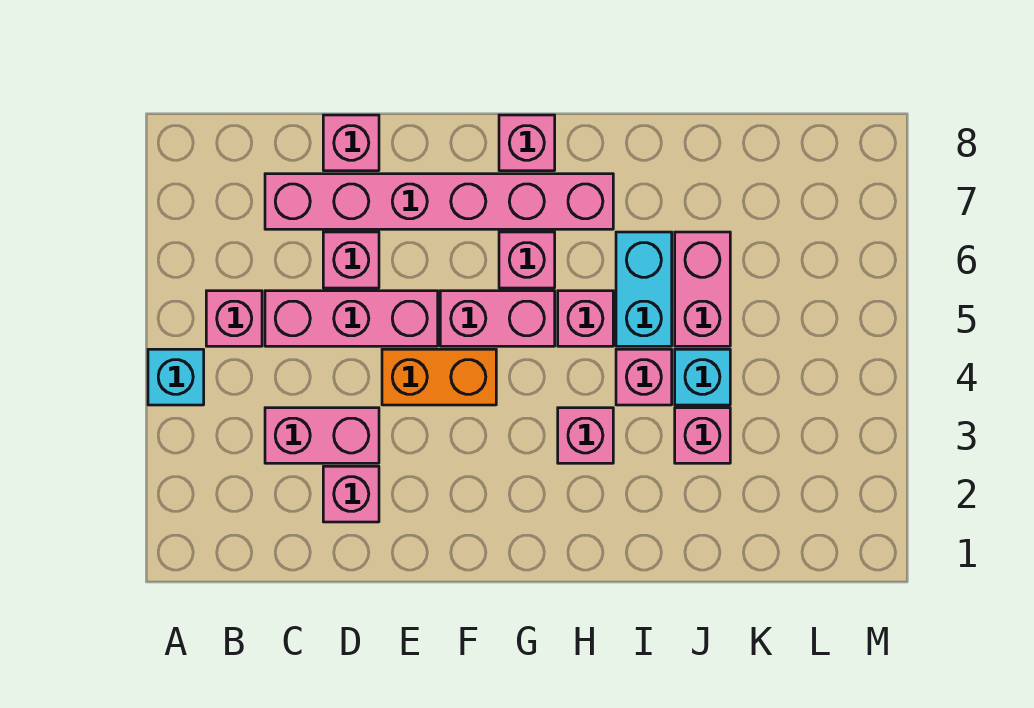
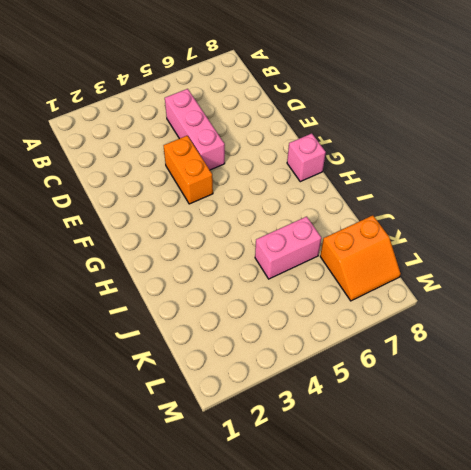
orange 2x2 slope [320,215,401,301] -> none
none -> cyan 1x1 brick [148,349,204,405]
none -> pink 1x1 brick [206,291,262,346]
none -> pink 1x2 brick [265,408,379,463]

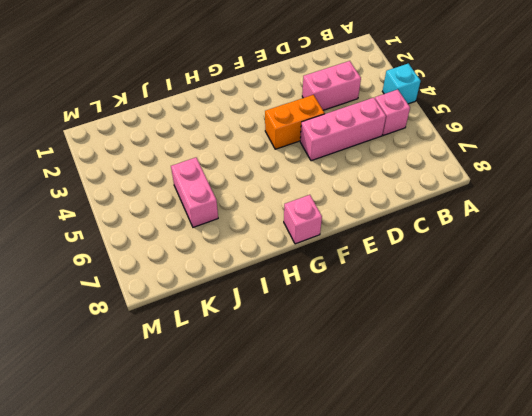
none -> pink 1x6 brick [265,174,613,229]
none -> pink 1x1 brick [323,466,379,522]
none -> pink 1x1 brick [323,232,379,288]

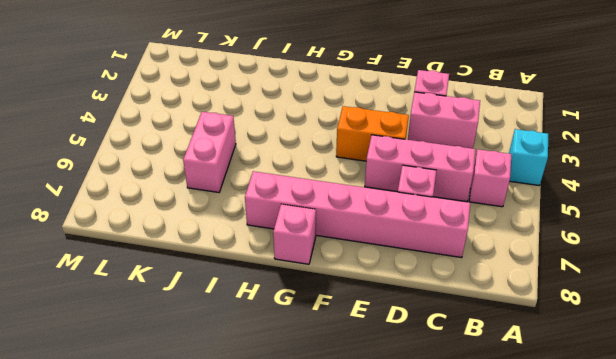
none -> pink 1x1 brick [323,115,379,171]
none -> pink 1x2 brick [440,291,555,346]
none -> pink 1x1 brick [499,232,555,288]

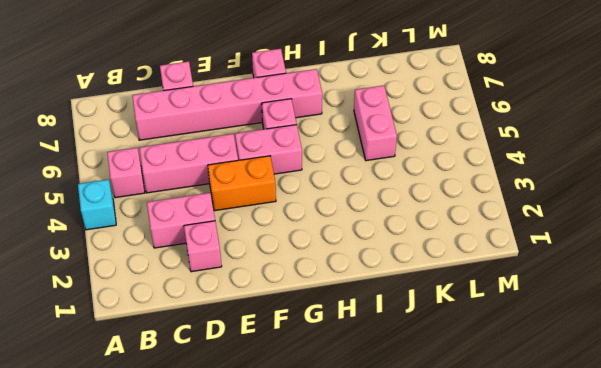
none -> pink 1x1 brick [323,232,379,288]
none -> pink 1x1 brick [558,408,613,463]
none -> pink 1x1 brick [558,291,613,346]

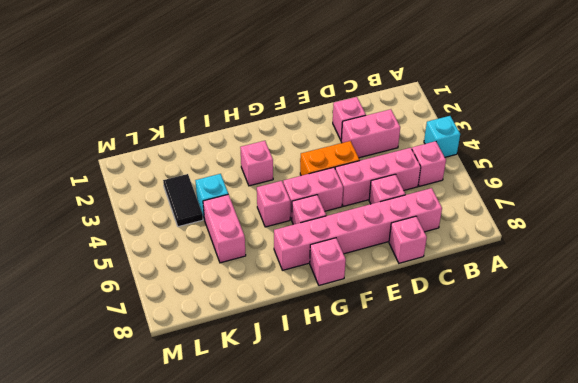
black 1x2 tile [163,174,203,227] -> none
none -> pink 1x1 brick [616,349,672,405]
none -> cyan 1x2 brick [616,232,672,346]
none -> pink 1x1 brick [675,408,730,463]

